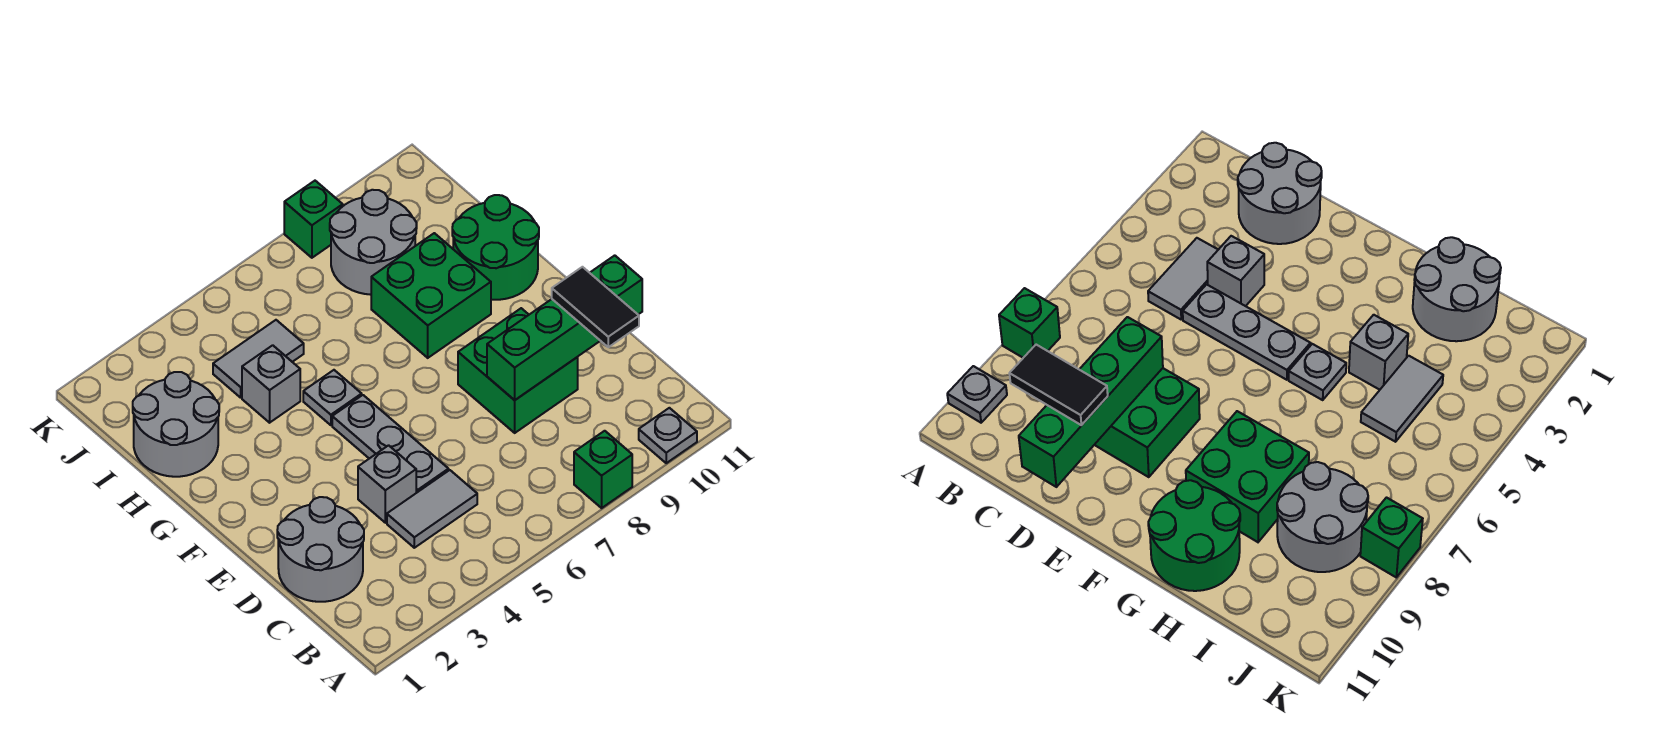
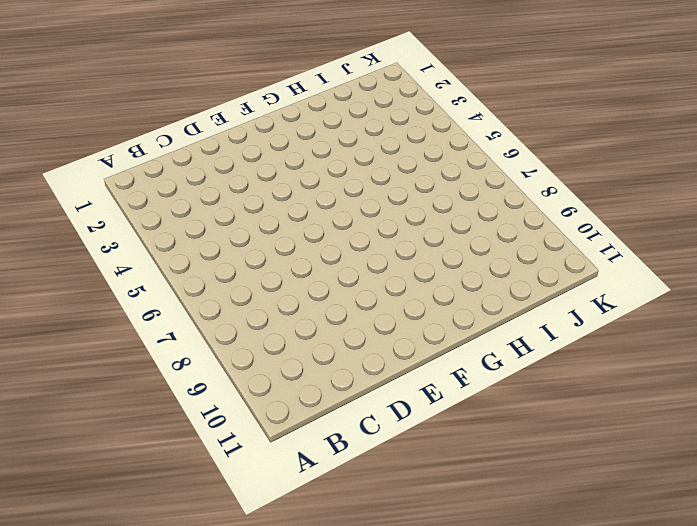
none -> green 1x1 brick [574,431,632,508]
none -> grey 1x1 plate [639,408,697,463]
none -> grey 2x2 round brick [277,497,364,602]

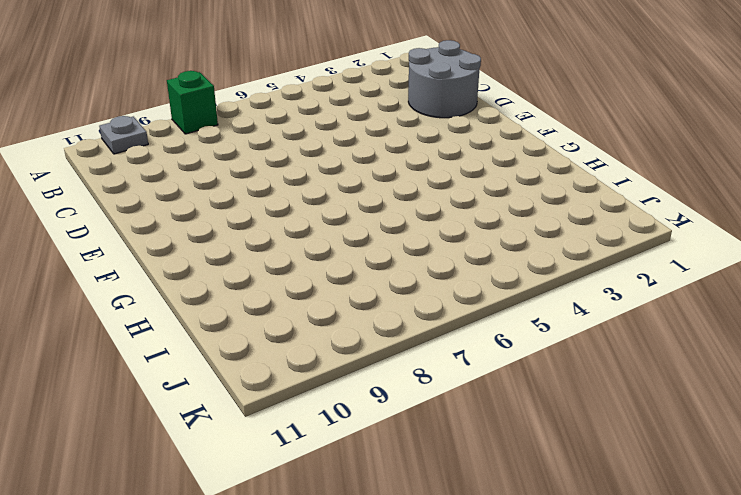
none -> grey 1x2 tile [387,470,477,548]
none -> grey 1x1 brick [358,445,416,523]
none -> grey 1x3 plate [332,395,449,493]

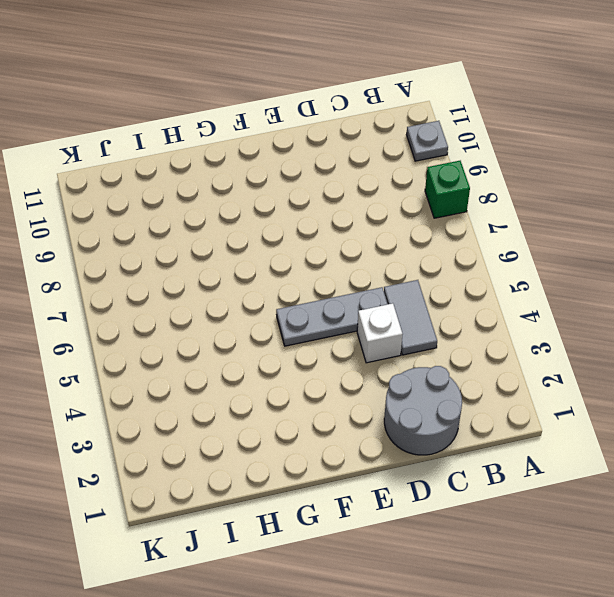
white 1x1 brick [357,303,403,363] -> grey 1x1 brick [358,445,416,523]
none -> green 2x2 brick [458,308,578,433]
none -> grey 1x1 plate [303,370,362,425]
none -> green 2x2 brick [371,233,491,358]

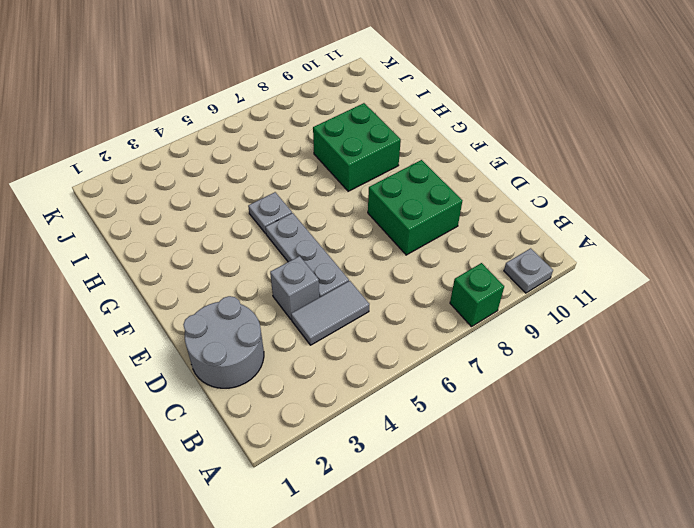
none -> green 2x2 round brick [452,195,539,300]
none -> grey 2x2 round brick [133,372,219,477]
none -> grey 1x1 brick [242,345,300,423]

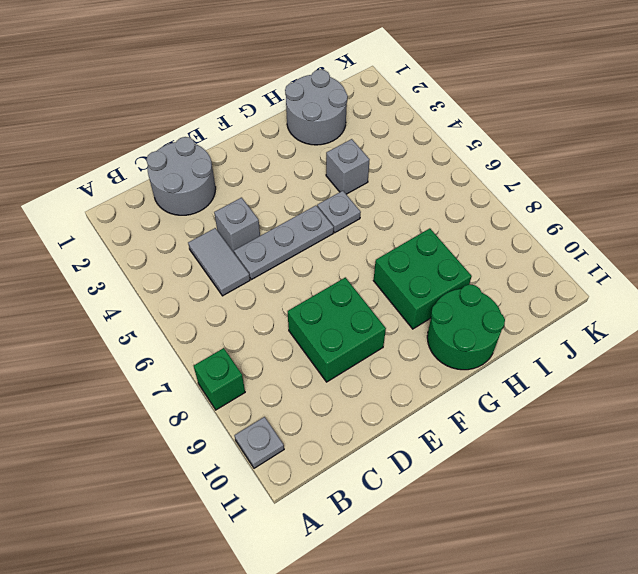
none -> grey 1x2 tile [213,320,304,398]
none -> grey 2x2 round brick [330,190,417,295]
none -> green 1x1 brick [284,181,343,258]

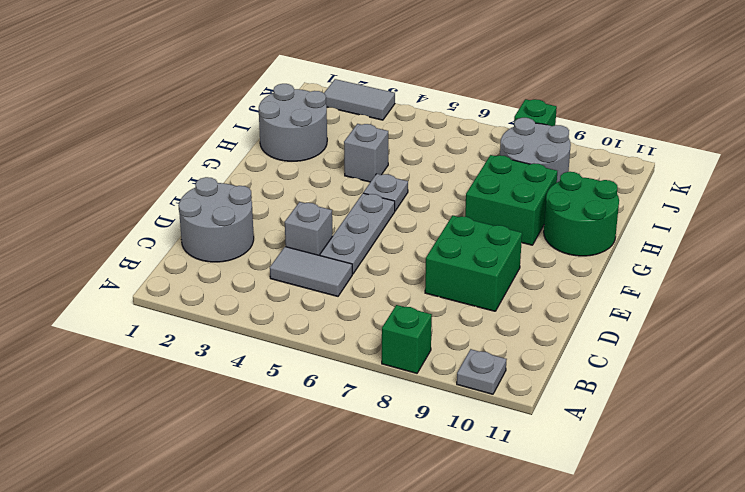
grey 1x2 tile [324,79,395,120] -> grey 1x2 tile moved to [213,320,304,398]
none -> green 1x4 brick [487,255,642,400]
none -> black 1x2 tile [552,267,639,347]

